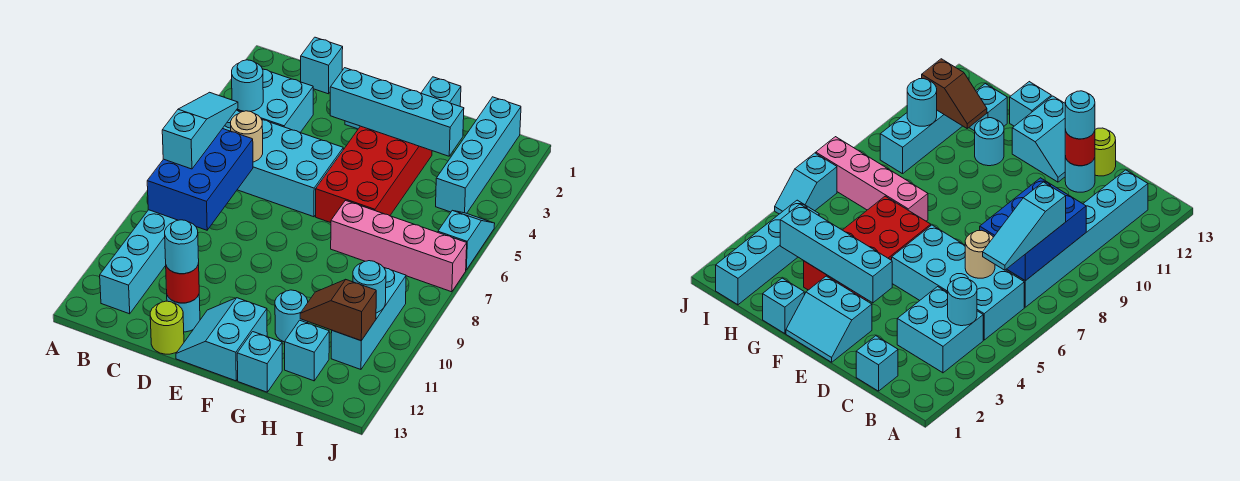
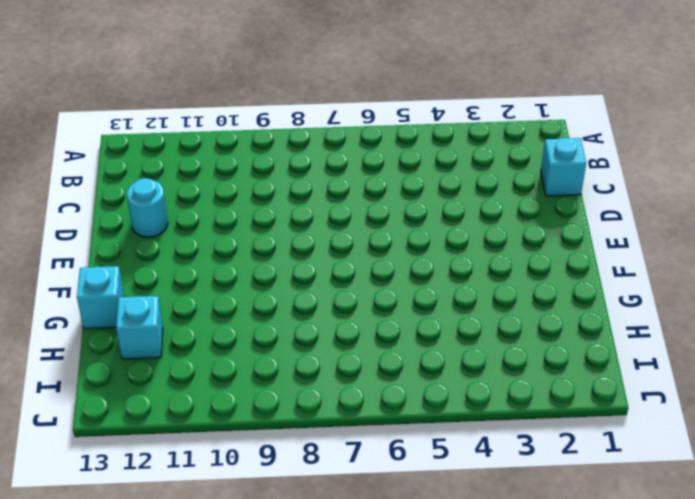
none -> cyan 2x2 brick [231,69,313,132]
none -> cyan 2x4 brick [223,110,343,217]
none -> cyan 1x6 brick [100,210,178,314]

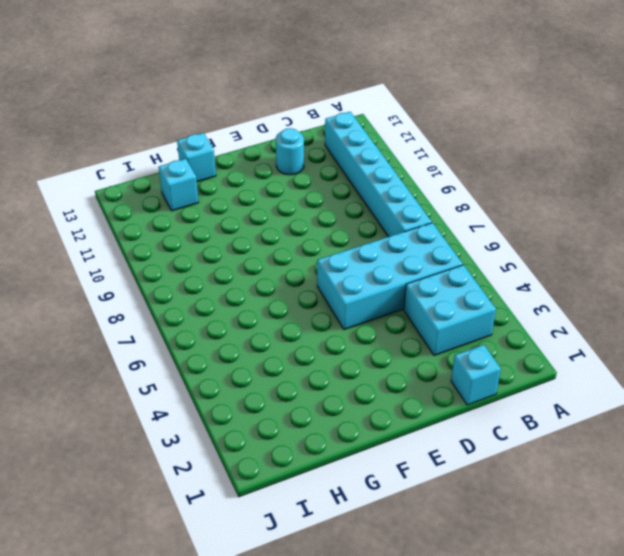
none -> lime 1x1 round brick [150,301,184,354]
none -> cyan 2x2 slope [786,276,872,362]
none -> cyan 2x2 slope [176,298,267,381]

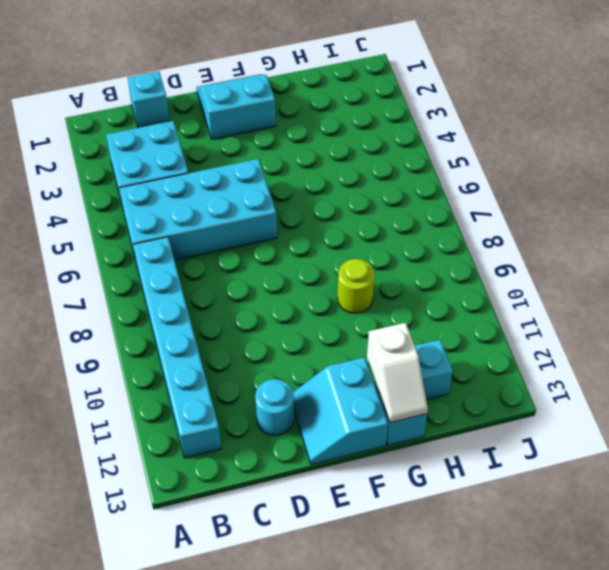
lime 1x1 round brick [338,259,375,313] -> lime 1x1 round brick moved to [150,301,184,354]
white 1x2 slope [367,323,428,423] -> none
none -> red 2x4 brick [316,126,432,223]
none -> cyan 1x1 brick [421,77,461,106]
none -> pink 1x4 brick [331,200,467,292]

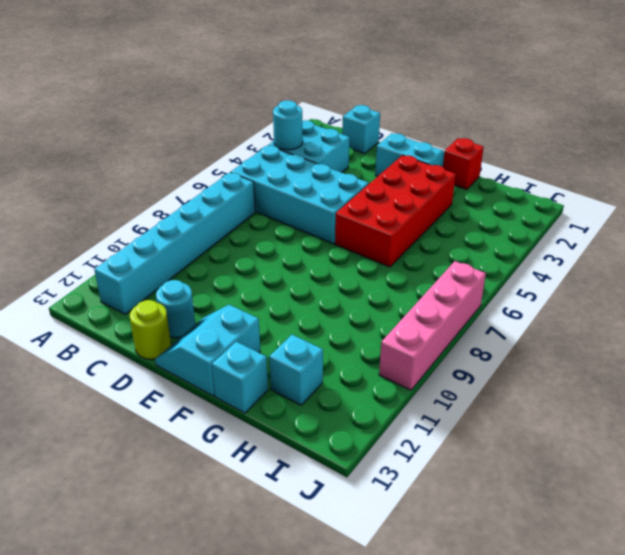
red 1x1 brick [443,138,484,190] -> cyan 1x1 brick [421,77,461,106]
pink 1x4 brick [379,261,486,390] -> pink 1x4 brick turned to [331,200,467,292]
none -> cyan 1x1 round brick [275,290,308,342]
none -> cyan 1x4 brick [436,97,521,213]
none -> cyan 1x3 brick [331,268,406,369]

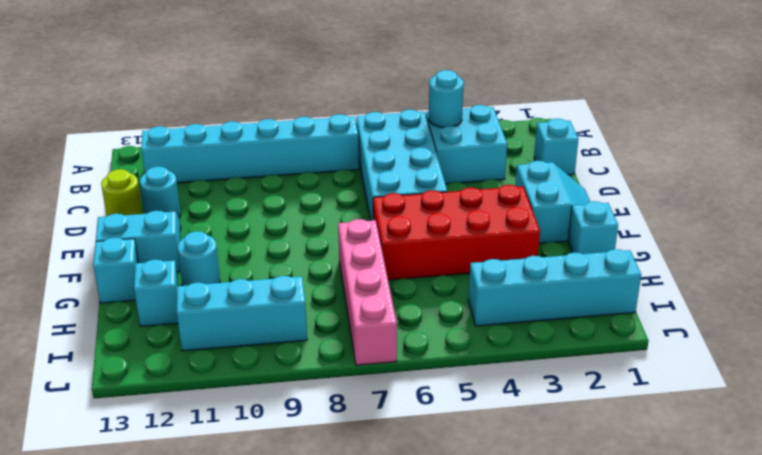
none -> cyan 1x2 slope [438,211,495,270]
none -> blue 2x3 brick [147,129,253,230]
none -> tan 1x1 round brick [231,111,263,162]

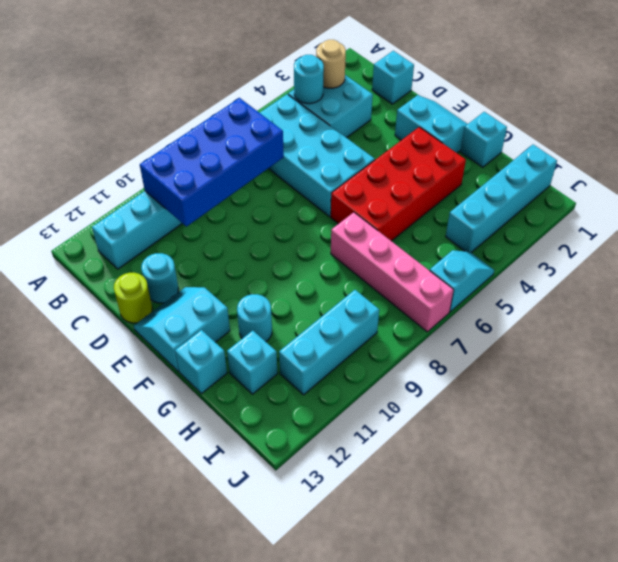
tan 1x1 round brick [316,40,346,88] -> tan 1x1 round brick moved to [231,111,263,162]
blue 2x4 brick [140,98,284,227] -> blue 2x3 brick [147,129,253,230]
none -> red 1x1 round brick [166,264,199,303]
none -> cyan 1x4 brick [330,68,464,156]
none -> brown 1x2 slope [300,280,376,341]

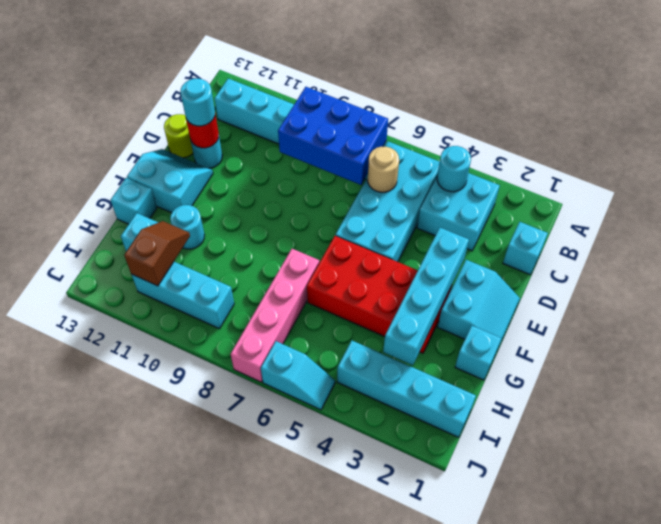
none -> cyan 1x1 round brick [353,261,386,313]
none -> cyan 1x3 slope [162,92,238,169]

